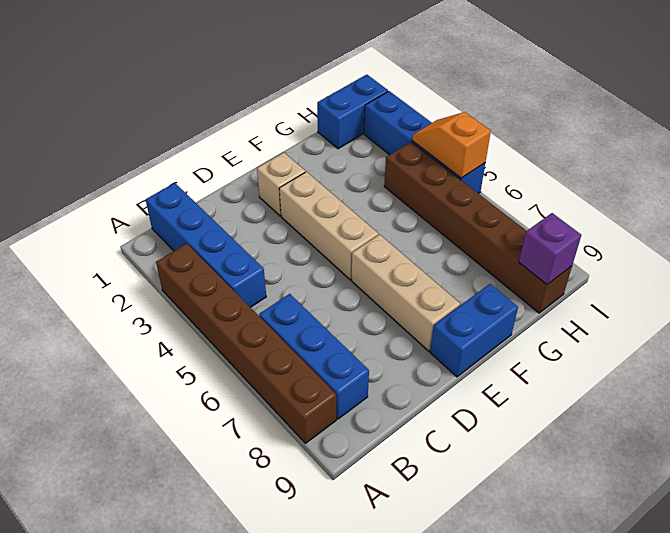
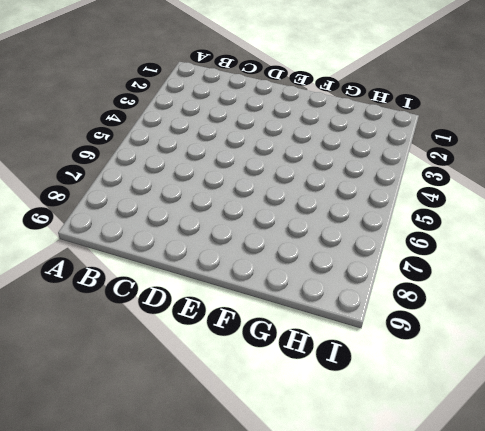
none -> brown 1x6 brick [156,244,336,443]
none -> blue 1x4 brick [146,183,266,307]
none -> blue 1x3 brick [259,294,369,419]

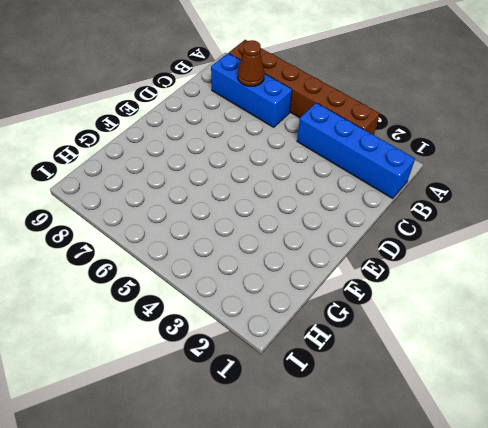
brown 1x1 cone [238,40,265,86] -> none
none -> tan 1x1 brick [257,152,305,216]
none -> tan 1x3 brick [279,172,378,280]
none -> tan 1x3 brick [351,234,460,351]

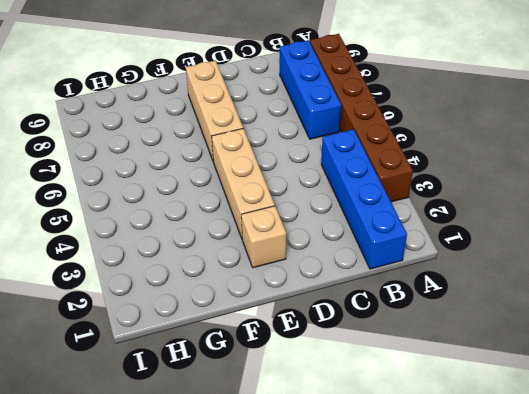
none -> blue 1x2 brick [430,284,518,377]
none -> blue 1x2 brick [317,75,388,149]
none -> brown 1x6 brick [384,142,572,313]

